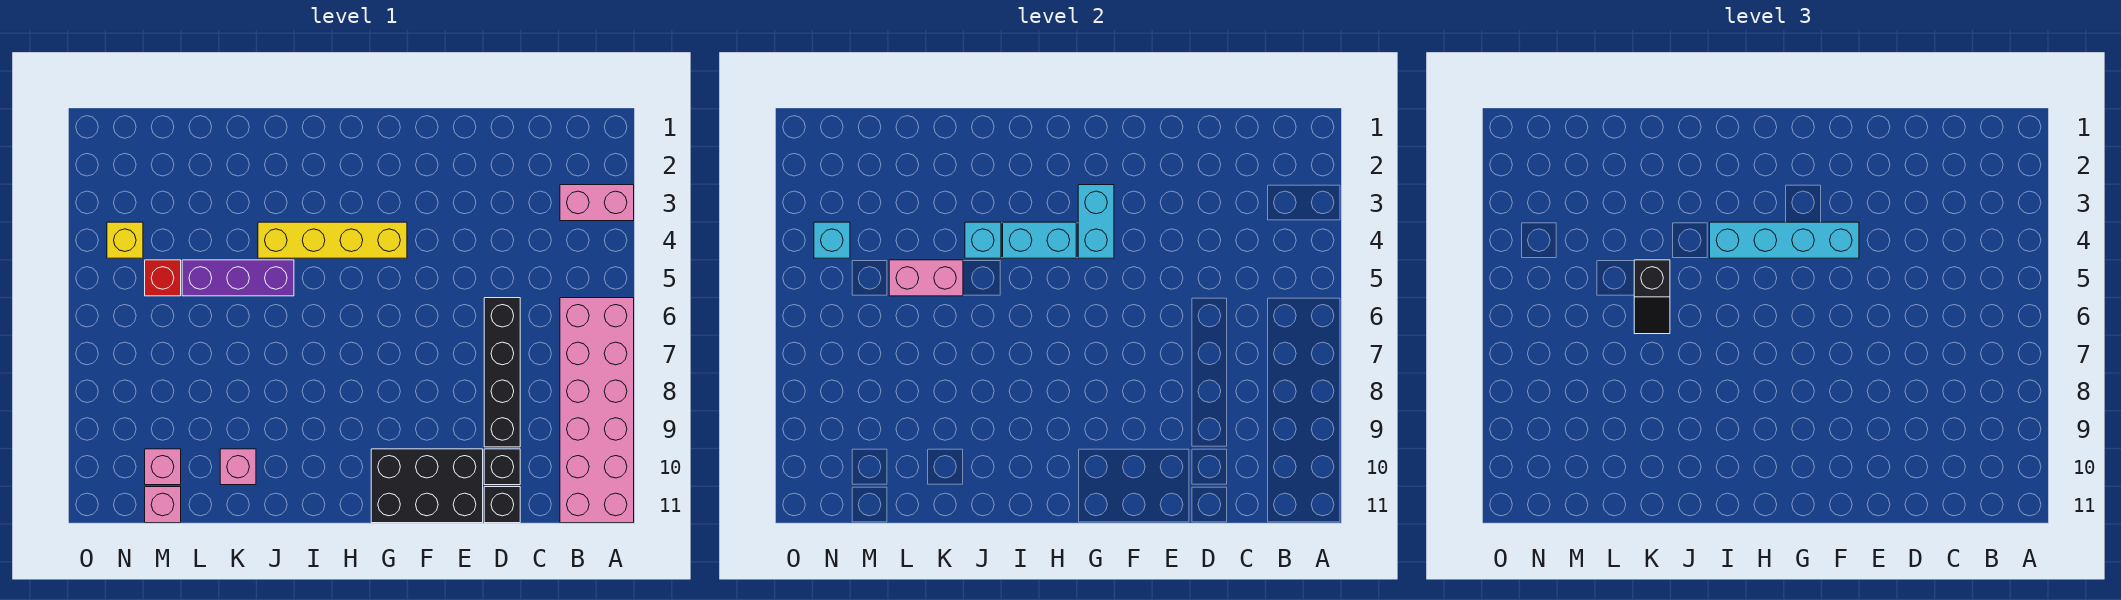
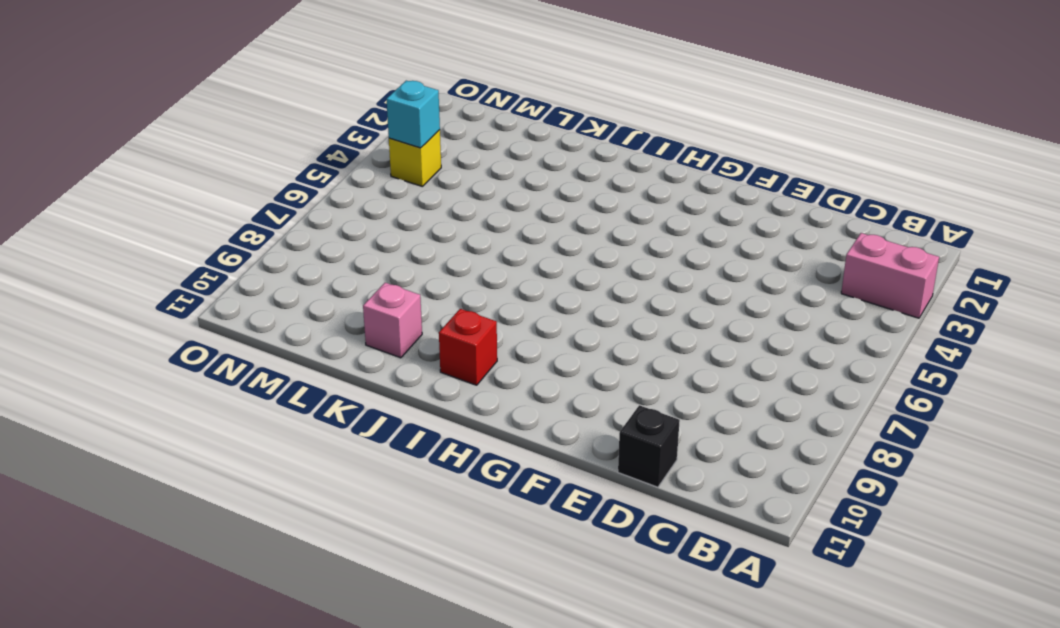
red 1x1 brick [439,309,497,385] -> red 1x1 brick moved to [145,260,181,296]
none -> pink 2x6 brick [560,298,634,523]
none -> black 1x4 brick [484,298,520,447]
none -> black 1x1 brick [484,449,520,485]

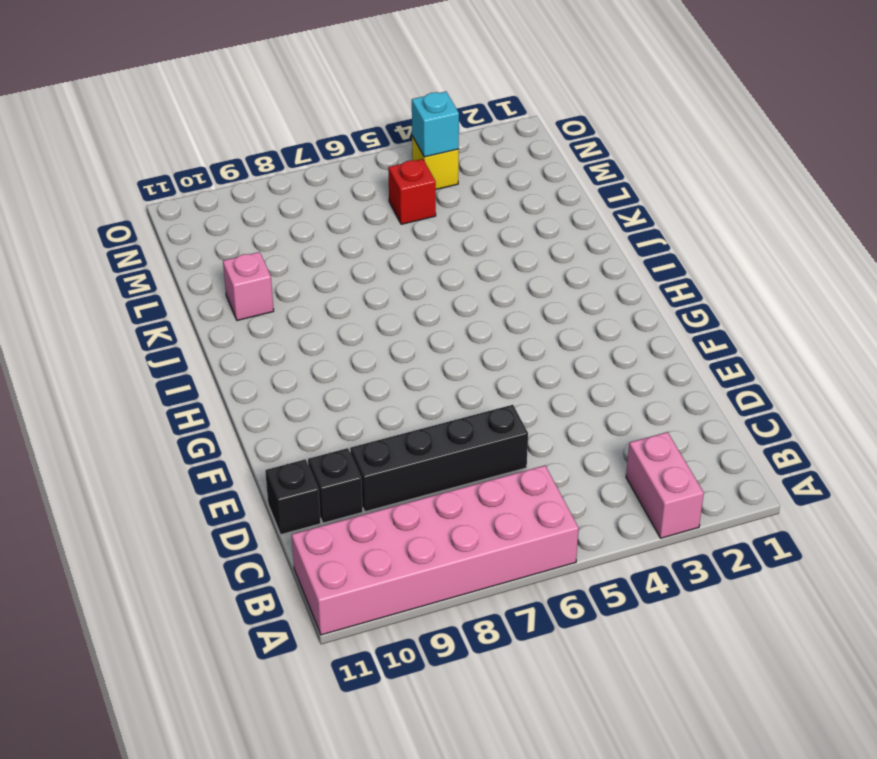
none -> black 2x3 brick [371,449,483,523]
none -> yellow 1x4 brick [258,222,407,258]
none -> purple 1x3 brick [182,260,294,296]

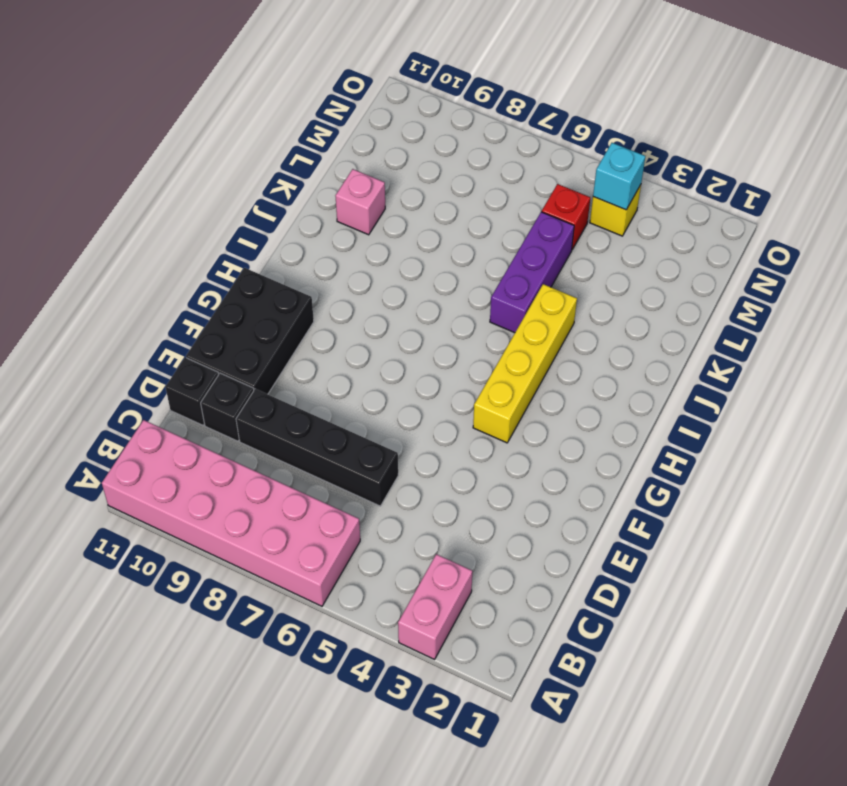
none -> pink 1x1 brick [145,449,181,485]
none -> pink 1x1 brick [145,487,181,523]
none -> cyan 1x2 brick [1078,185,1114,258]

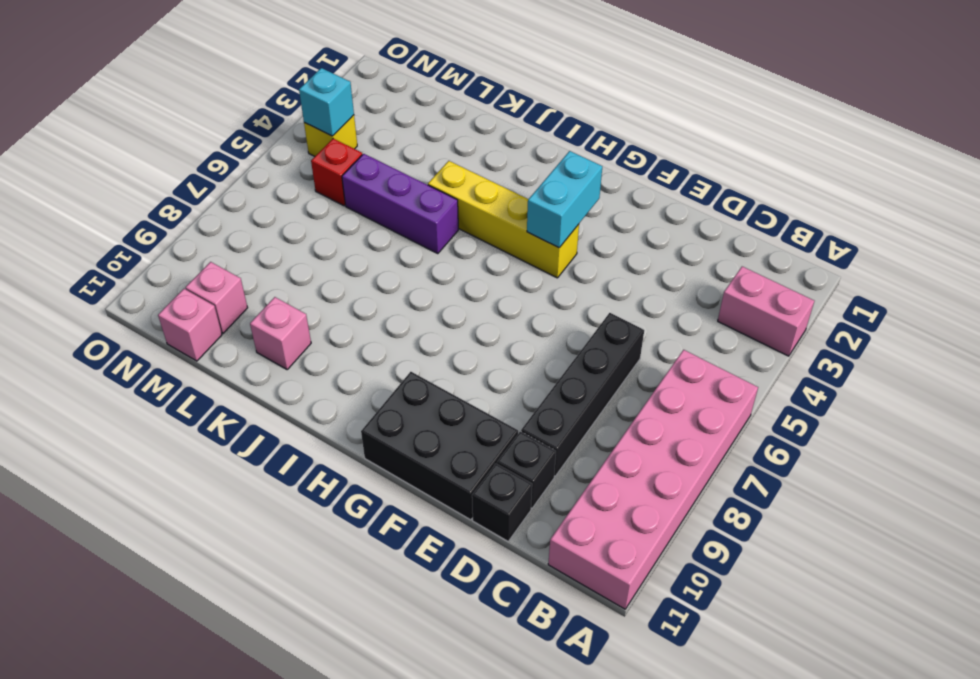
none -> cyan 1x2 brick [1003,222,1076,258]
none -> cyan 1x1 brick [965,222,1001,258]
none -> pink 1x2 brick [889,260,963,296]

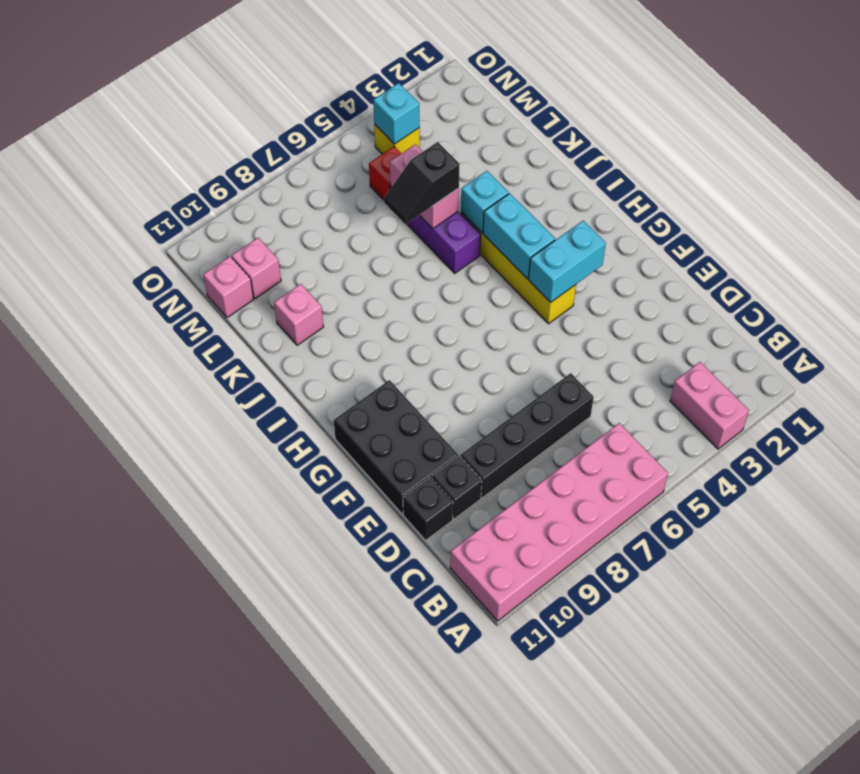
none -> cyan 1x4 brick [1710,222,1859,258]

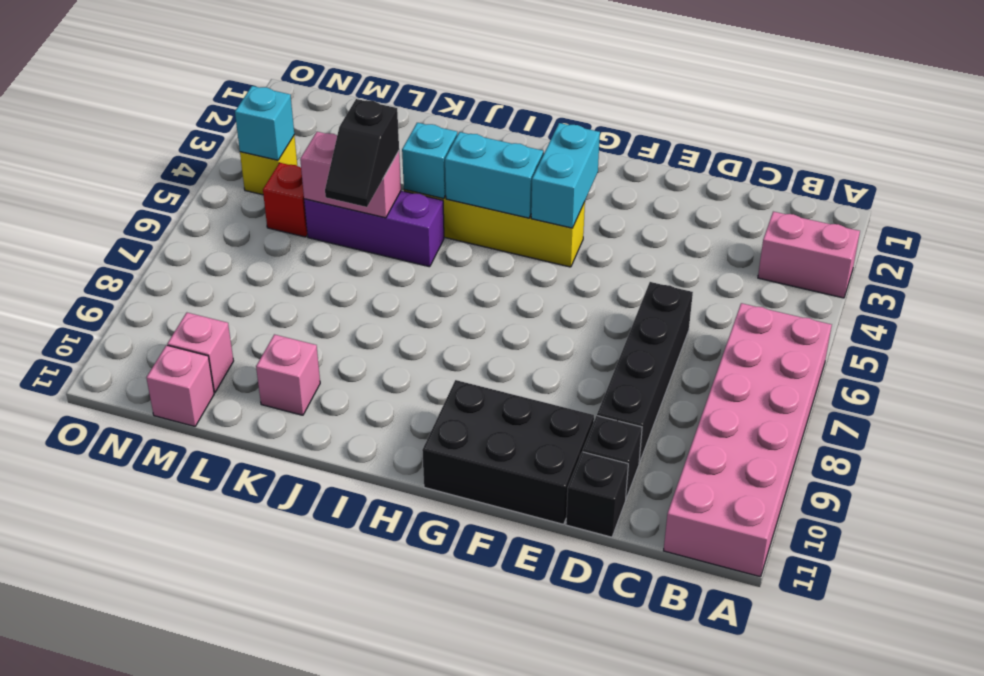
none -> cyan 1x4 brick [1710,222,1859,258]

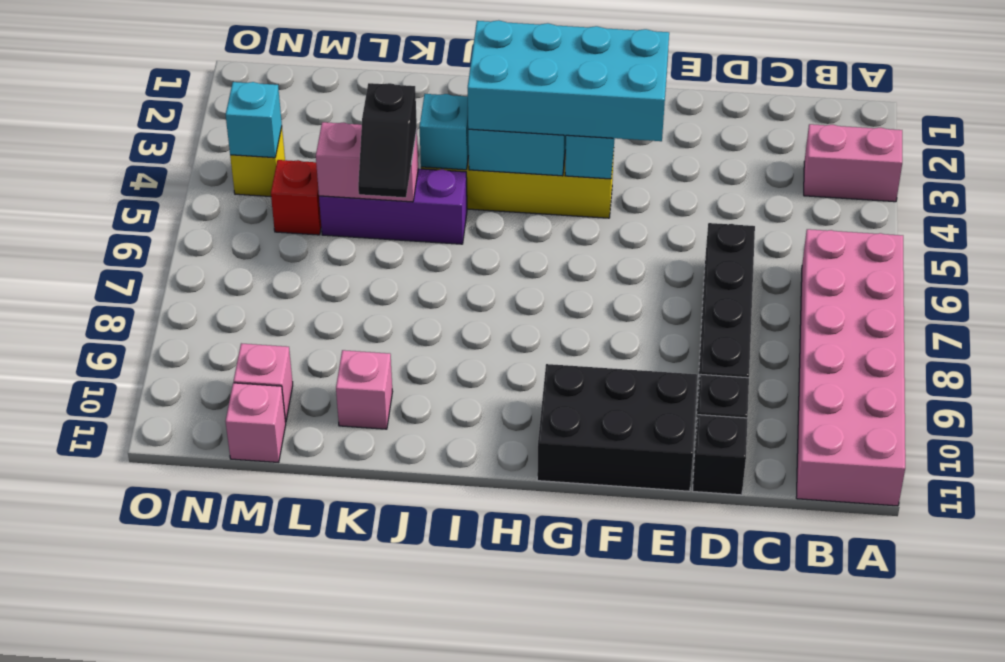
cyan 2x4 brick [468,20,669,141] -> cyan 1x4 brick [1710,222,1859,258]

